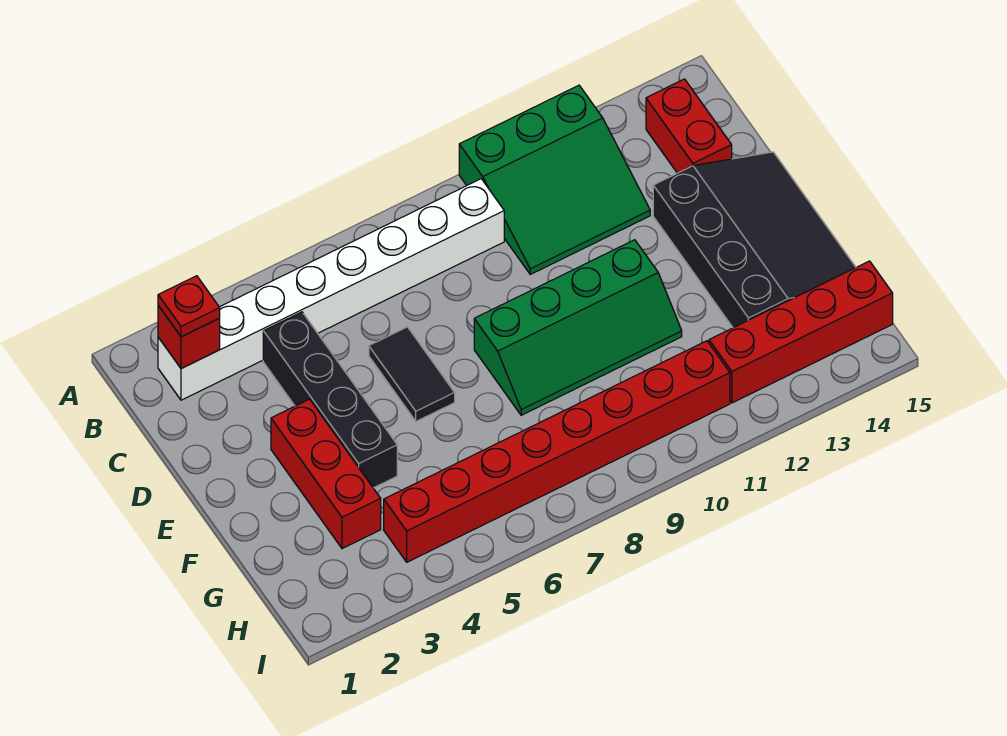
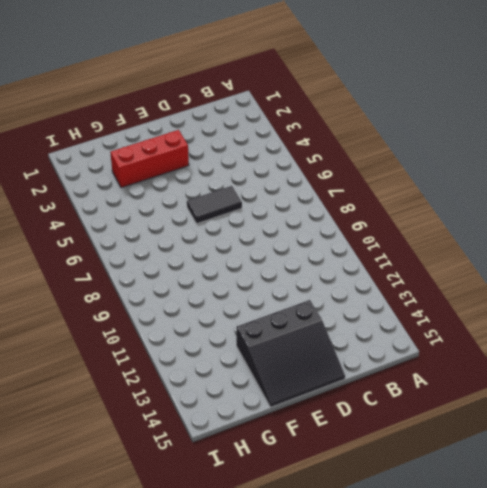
black 3x3 slope [236,300,345,407] -> black 3x4 slope [653,152,856,328]
none -> green 3x3 slope [459,85,650,274]
none -> white 1x8 brick [158,179,504,400]
none -> red 1x2 brick [646,79,732,173]

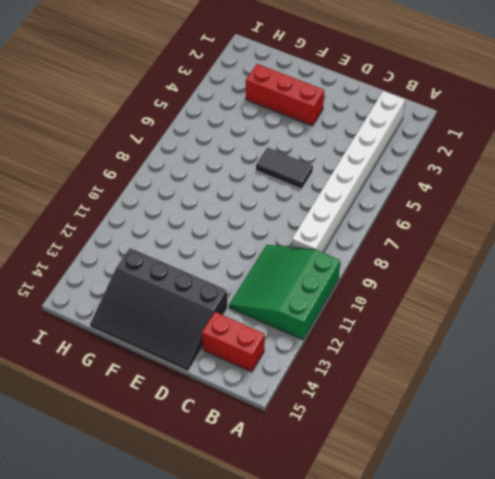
none -> black 1x4 brick [263,312,397,488]
none -> green 2x4 slope [474,240,682,415]
none -> red 1x8 brick [384,341,730,562]

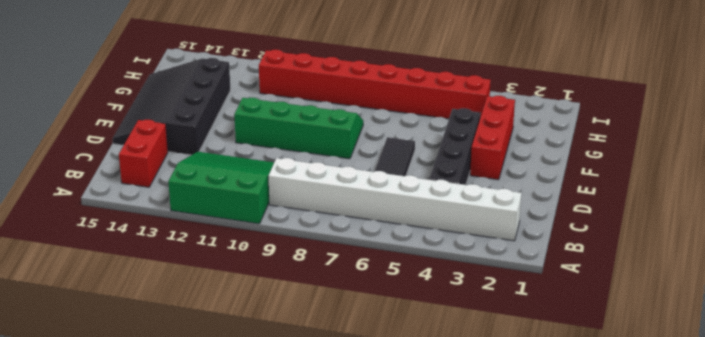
none -> red 1x4 brick [709,261,893,403]
none -> red 1x1 brick [158,305,220,369]
none -> red 1x1 plate [158,276,220,337]

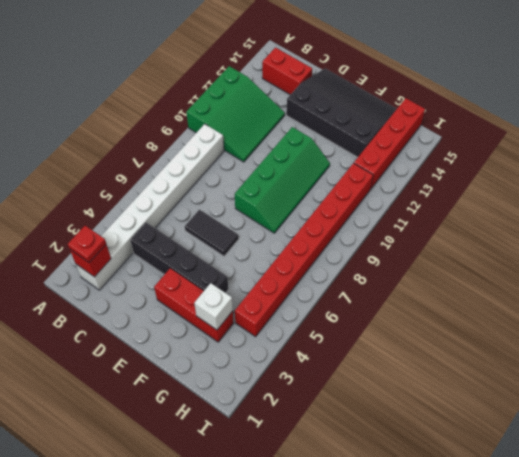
white 1x1 brick [194,283,233,330] -> none

